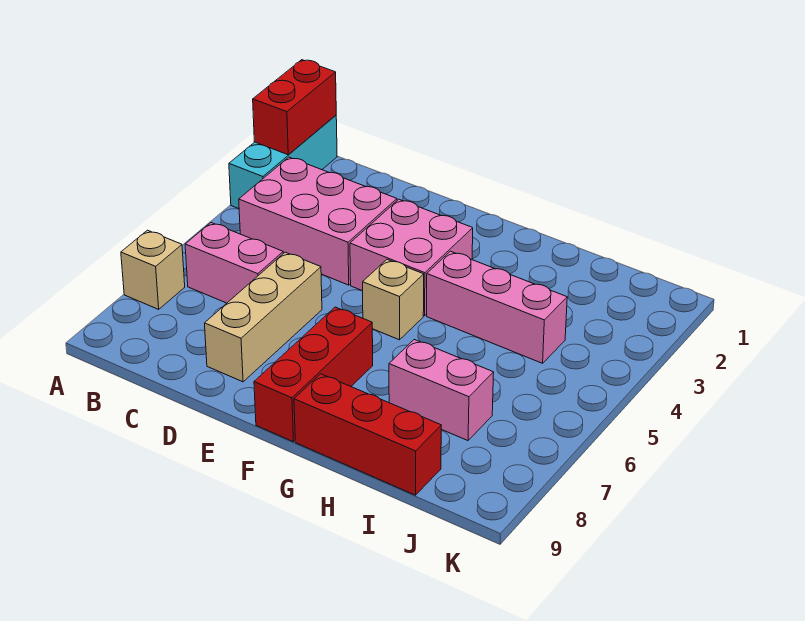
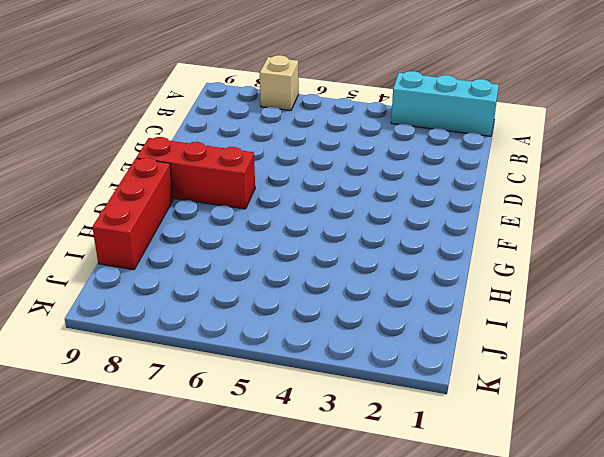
none -> pink 2x3 brick [239,157,397,285]
none -> pink 1x2 brick [185,223,283,303]
none -> tan 1x3 brick [205,252,322,382]

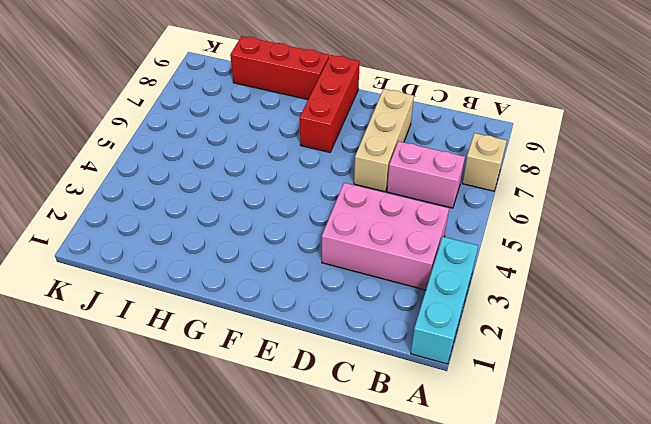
none -> pink 2x2 brick [350,199,473,316]
none -> tan 1x1 brick [363,260,424,340]
none -> pink 1x3 brick [427,251,567,363]

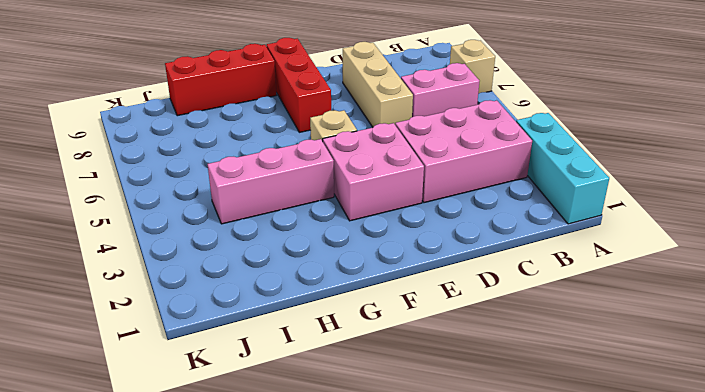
none -> pink 1x2 brick [389,340,494,441]
none -> red 1x2 brick [253,60,336,155]

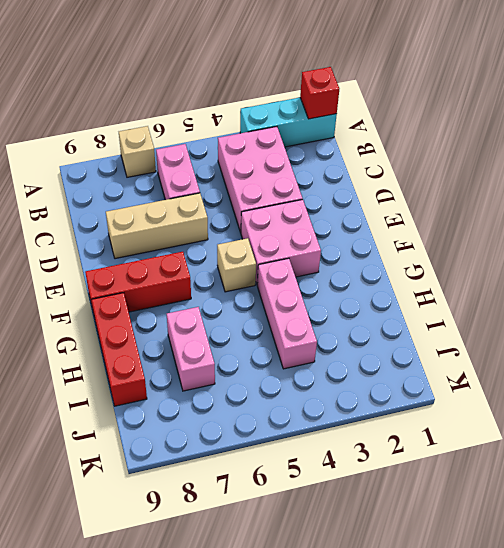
red 1x1 brick [300,67,339,119] -> red 1x2 brick [253,60,336,155]

